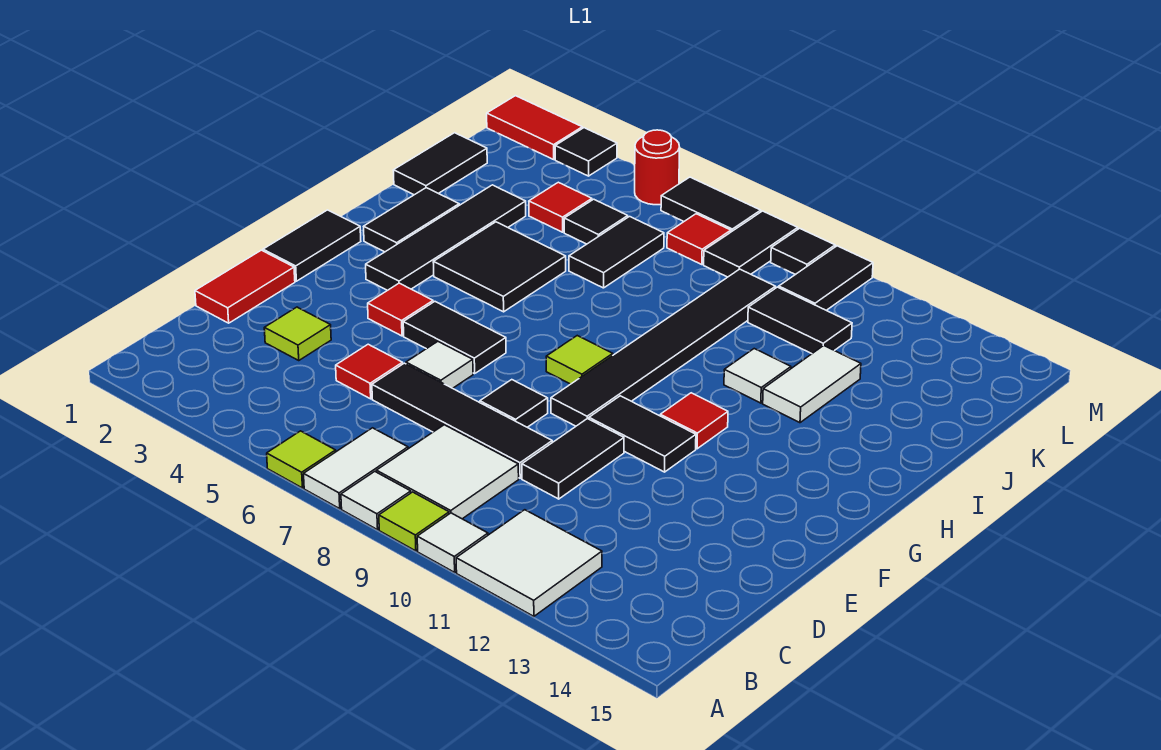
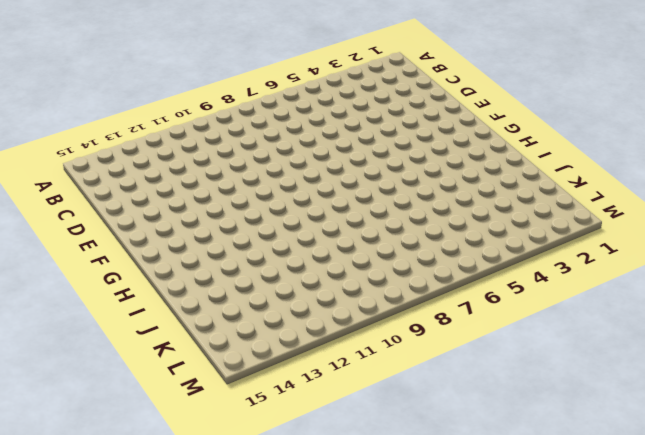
none -> lime 1x1 tile [267,431,336,488]
none -> white 1x2 tile [304,428,408,509]
none -> white 1x1 tile [341,471,411,530]
none -> lime 1x1 tile [379,492,449,551]

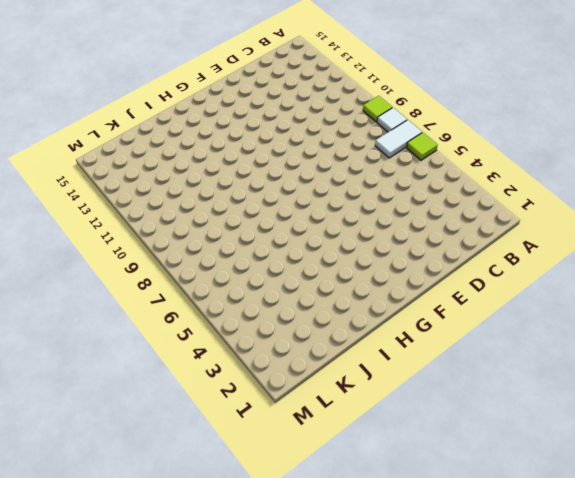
none -> white 1x1 tile [417,513,488,572]
none -> white 2x2 tile [456,510,602,616]
none -> white 2x2 tile [376,425,519,519]
none -> red 1x2 tile [195,250,295,323]

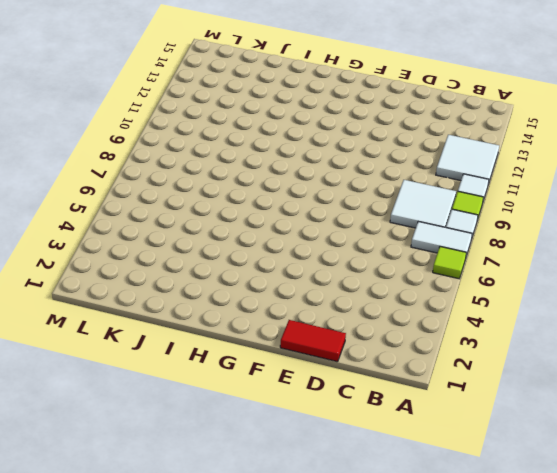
none -> lime 1x1 tile [264,307,331,360]
none -> red 1x1 tile [336,344,403,399]
none -> black 1x4 tile [372,363,552,478]
none -> black 1x2 tile [522,418,624,499]

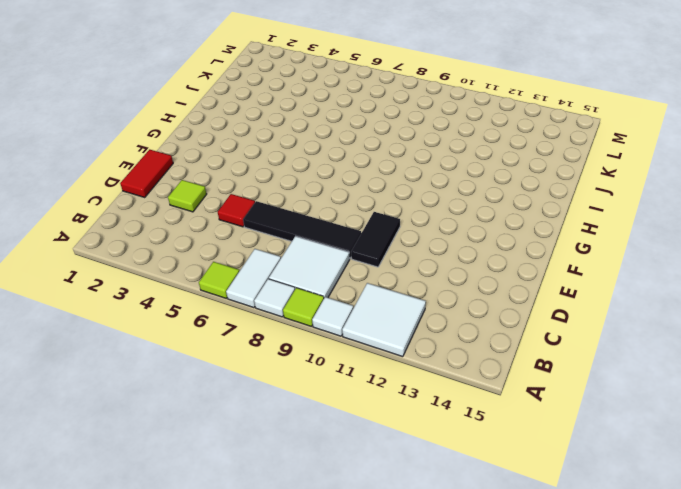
none -> white 1x1 tile [406,342,473,388]
none -> black 1x1 tile [480,380,548,427]
none -> black 1x2 tile [263,210,361,281]
none -> red 1x1 tile [368,283,433,336]

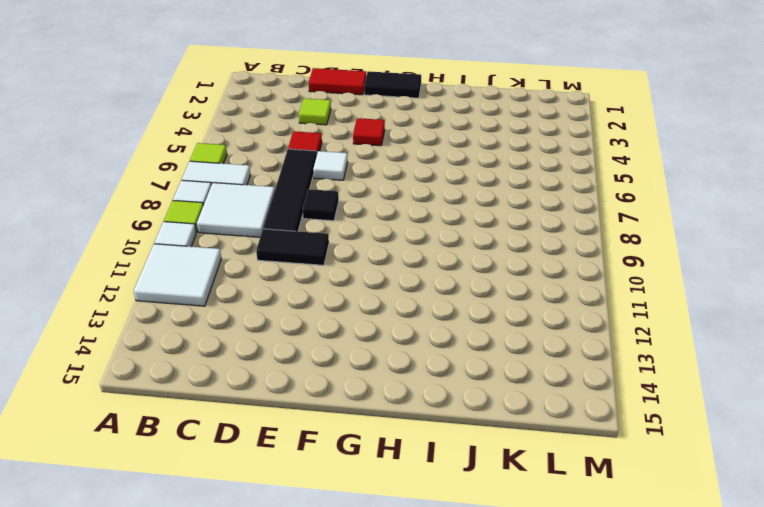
none -> black 1x2 tile [403,302,506,374]
none -> black 1x6 tile [551,269,775,426]
none -> black 1x2 tile [589,396,696,472]
none -> black 1x4 tile [366,185,526,290]

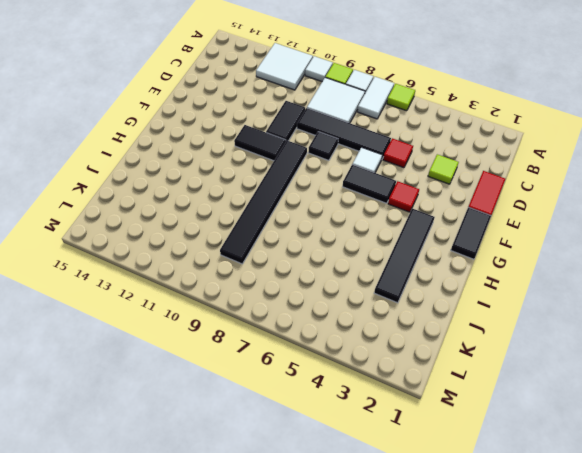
none -> lime 1x1 tile [546,336,613,384]
none -> red 1x1 tile [660,393,728,449]
none -> black 1x2 tile [364,188,459,252]
none -> black 2x2 tile [433,222,566,312]

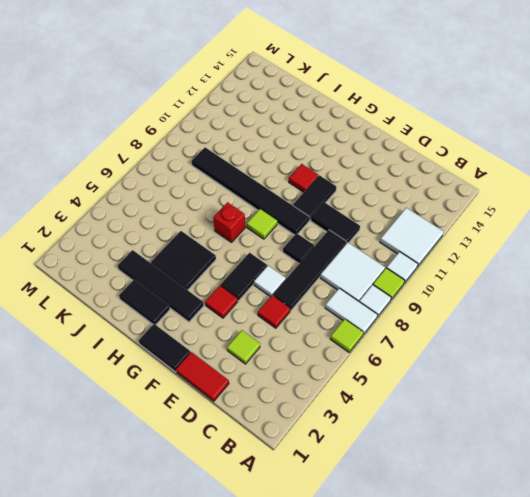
red 1x1 brick [213,202,245,242] -> none
none -> white 1x1 tile [724,349,791,403]
none -> white 1x2 tile [763,345,861,423]
none -> black 1x2 tile [393,133,487,195]
none -> black 1x2 tile [569,217,664,288]

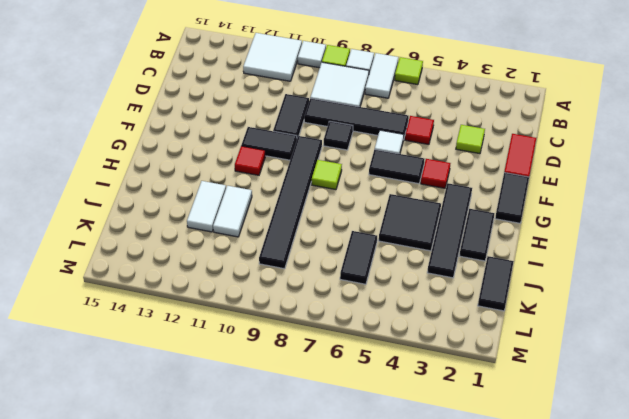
white 1x2 tile [213,186,252,237] -> white 1x1 tile [724,349,791,403]
none -> red 1x1 tile [529,182,592,232]
none -> black 1x1 tile [564,199,628,244]
none -> black 1x2 tile [748,287,852,354]
none -> red 1x1 tile [667,214,731,265]

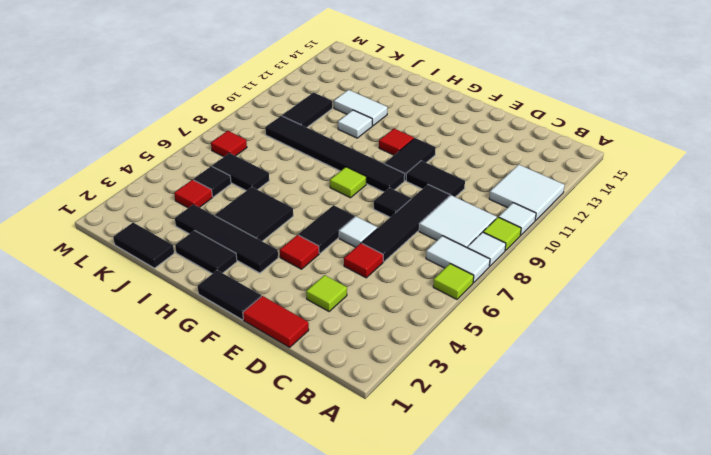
none -> black 1x2 tile [704,211,798,277]
none -> black 1x2 tile [779,246,873,310]
none -> red 1x2 tile [487,96,582,159]
none -> black 1x1 tile [555,128,617,176]

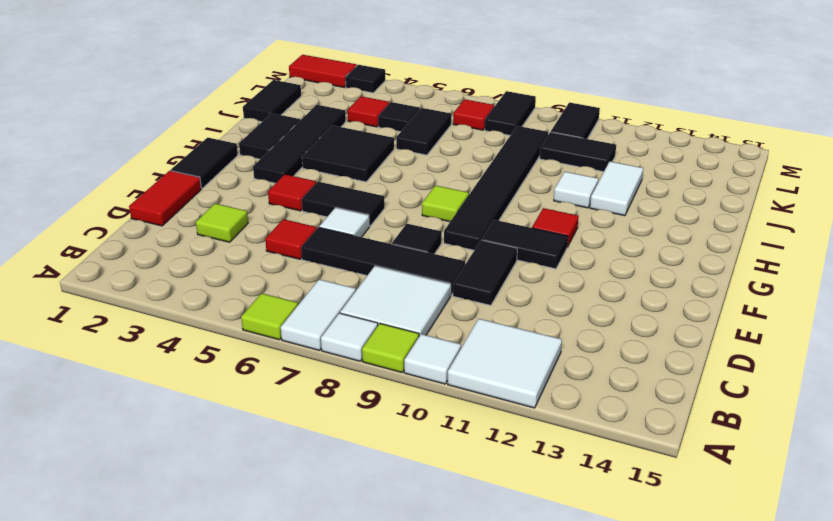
none -> red 1x1 round brick [635,130,680,205]
none -> black 1x2 tile [661,177,761,232]
none -> black 1x1 tile [771,228,835,275]

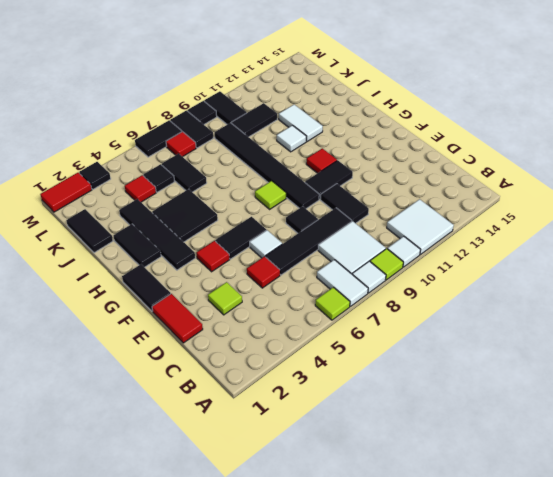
none -> red 1x1 round brick [635,130,680,205]

